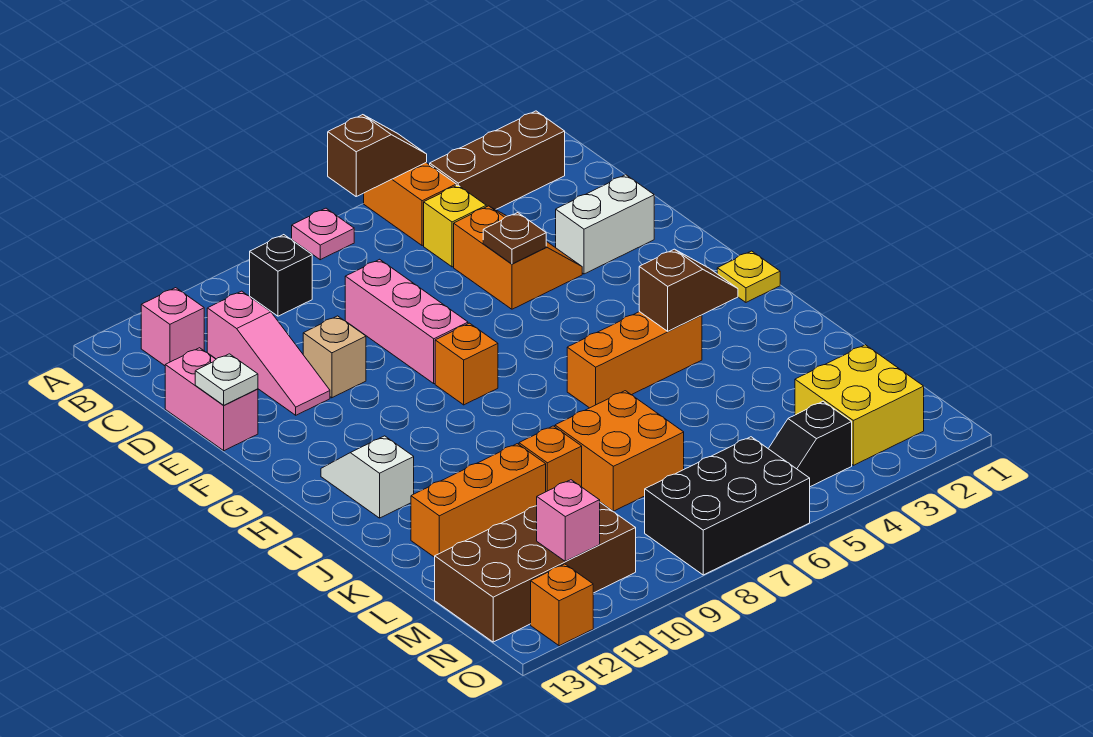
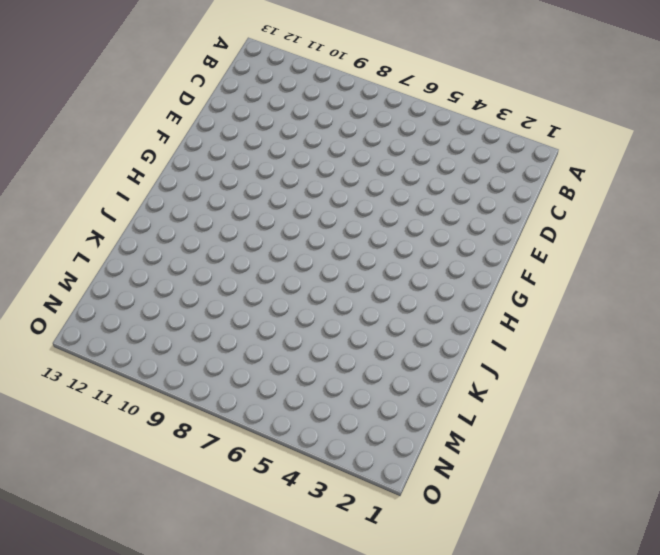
none -> orange 1x2 brick [364,163,456,246]
none -> pink 1x1 plate [292,208,354,260]
none -> brown 1x3 brick [430,111,565,210]

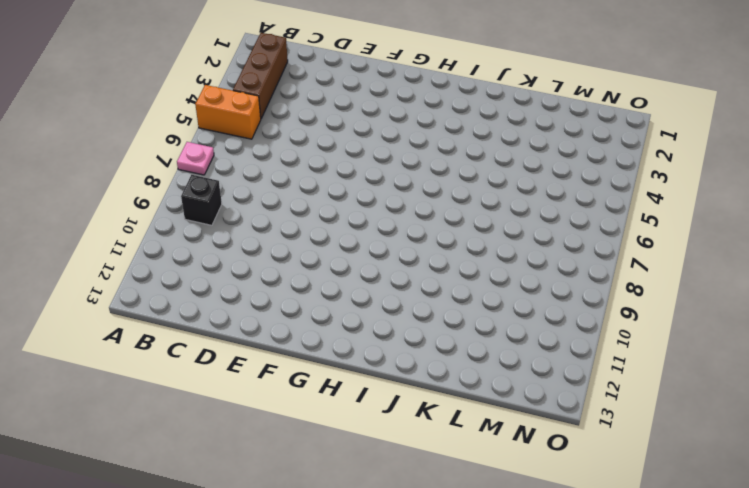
none -> pink 1x1 brick [141,288,204,366]
none -> yellow 1x1 brick [424,185,486,267]
none -> pink 1x3 slope [207,291,330,415]

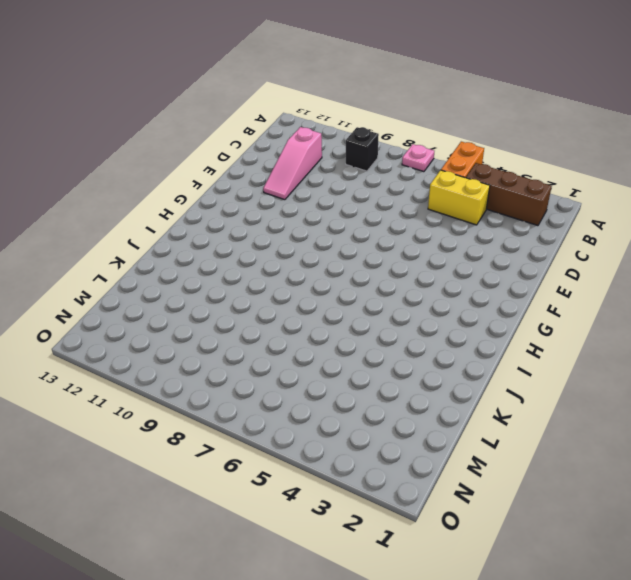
yellow 1x2 brick [428,170,490,225] -> yellow 1x1 brick [424,185,486,267]
none -> pink 1x1 brick [141,288,204,366]
none -> orange 2x2 slope [454,206,582,309]
none -> pink 1x3 brick [345,259,468,384]

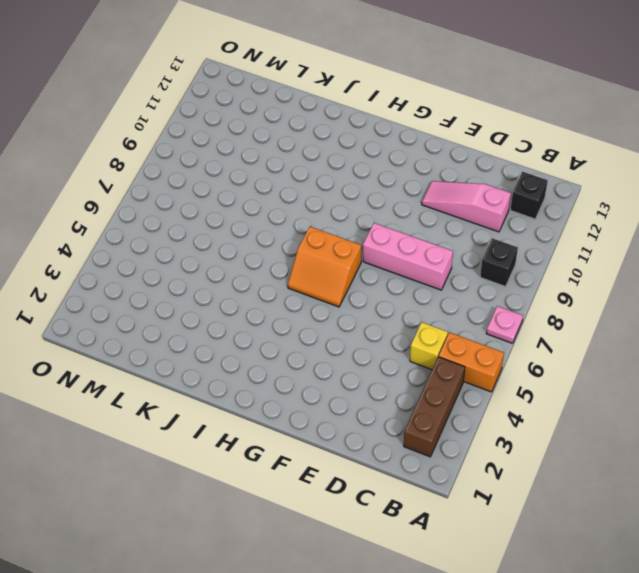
black 1x1 brick [510,172,548,219] -> pink 1x1 brick [141,288,204,366]
orange 2x2 slope [288,227,361,307] -> orange 2x2 slope moved to [454,206,582,309]
none -> pink 1x2 brick [165,348,258,451]
none -> white 1x2 brick [556,175,654,274]
none -> tan 1x1 brick [303,316,366,398]

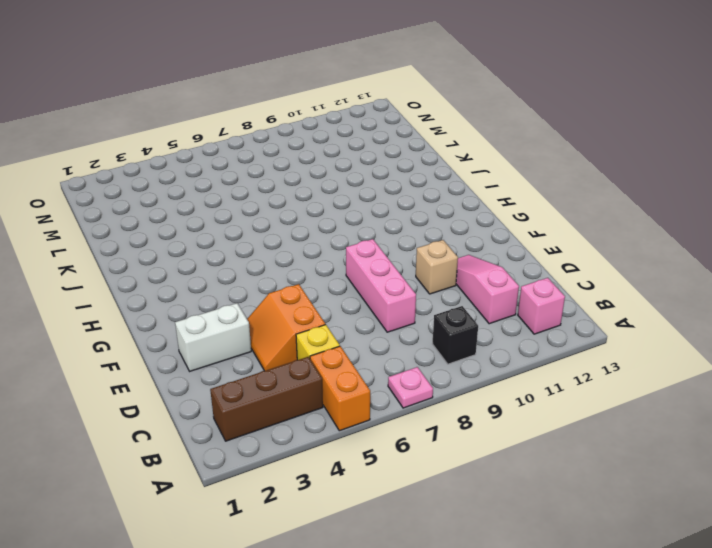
none -> pink 1x2 brick [165,348,258,451]
none -> orange 1x1 brick [435,323,498,405]
none -> yellow 1x1 plate [717,251,780,302]

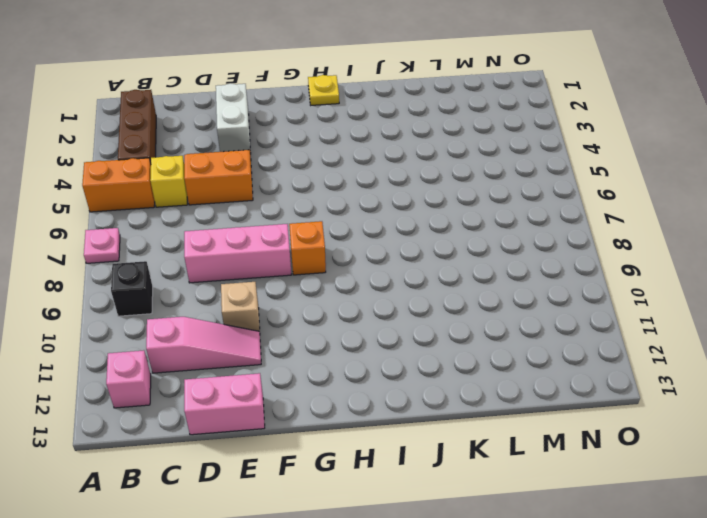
none -> white 1x2 slope [321,436,414,518]
none -> orange 1x3 brick [567,312,702,408]
none -> orange 2x2 brick [555,391,684,511]

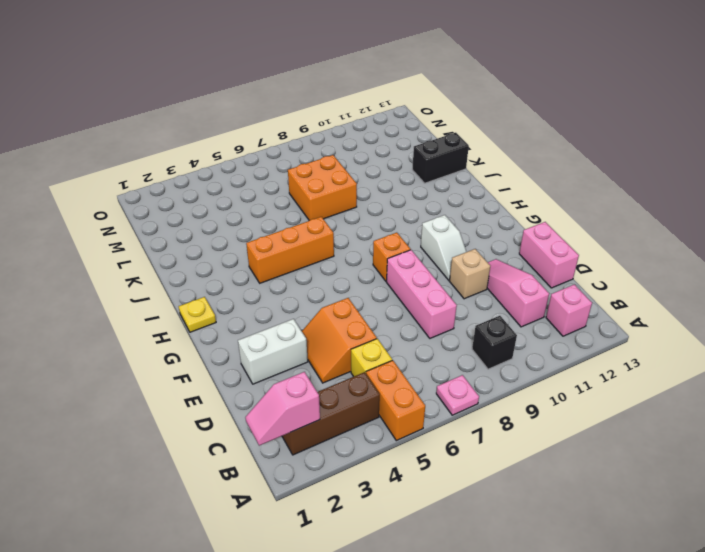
pink 1x2 slope [245,372,320,446] -> none
white 1x2 slope [421,215,466,280] -> white 1x2 slope moved to [321,436,414,518]
black 1x2 brick [412,133,469,183] -> orange 1x3 brick [411,444,546,557]
none -> orange 1x1 brick [519,426,582,492]
none -> yellow 2x2 brick [795,345,924,465]
none -> brown 2x4 brick [435,503,636,642]

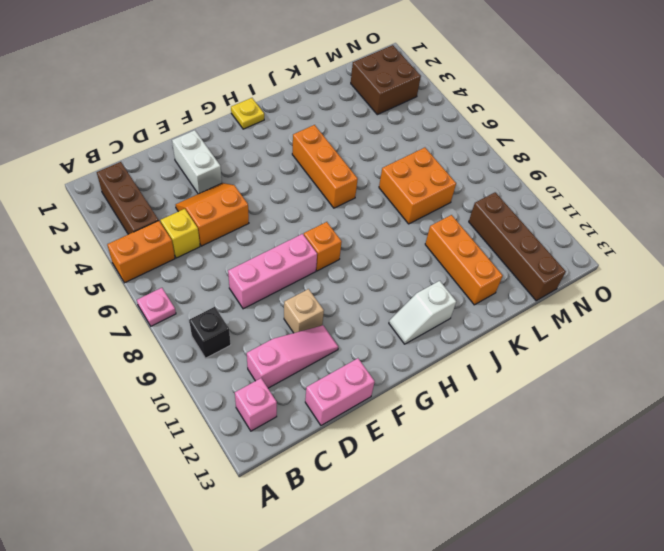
brown 2x2 brick [351,45,421,115] -> yellow 2x2 brick [795,345,924,465]
brown 1x4 brick [469,192,566,301] -> brown 2x4 brick [435,503,636,642]
none -> orange 1x1 brick [519,426,582,492]
none -> black 1x2 slope [768,401,852,487]
none -> black 2x3 brick [645,437,810,575]

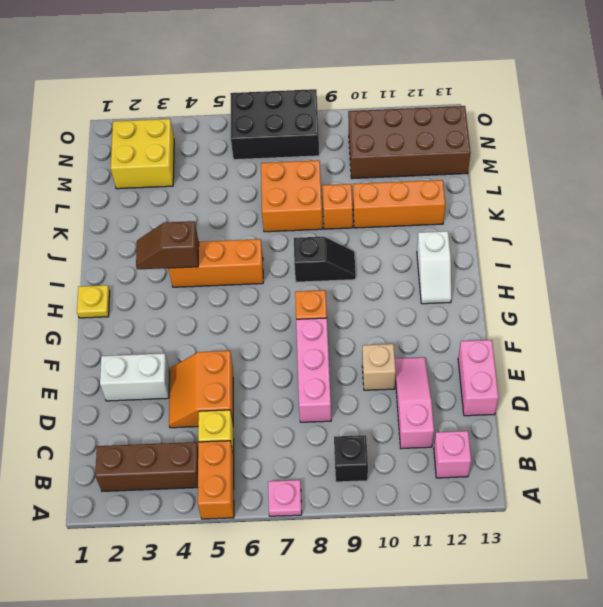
black 1x2 slope [294,236,356,282] -> black 1x2 slope moved to [768,401,852,487]
none -> orange 1x1 brick [531,564,593,646]
none -> brown 1x2 slope [328,115,427,196]
none -> brown 1x1 plate [483,213,546,264]

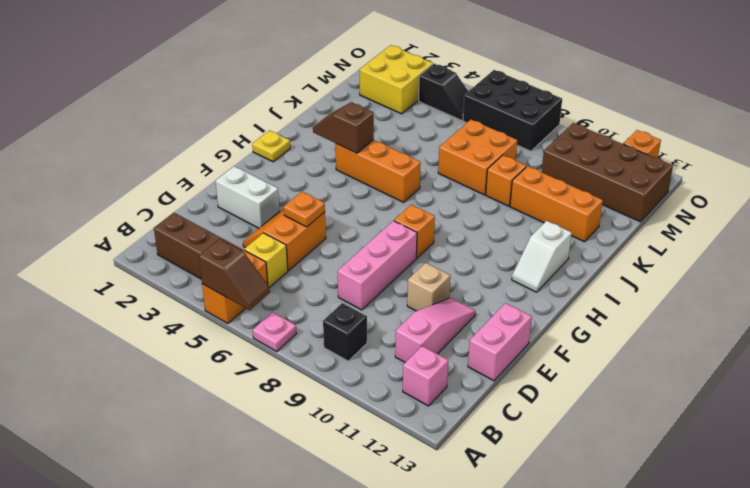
brown 1x2 slope [199,239,270,310] -> brown 1x2 slope turned to [328,115,427,196]
orange 1x1 plate [284,192,325,227] -> brown 1x1 plate [483,213,546,264]
none -> white 1x1 plate [195,354,258,405]
none -> pink 1x1 brick [537,480,600,561]

